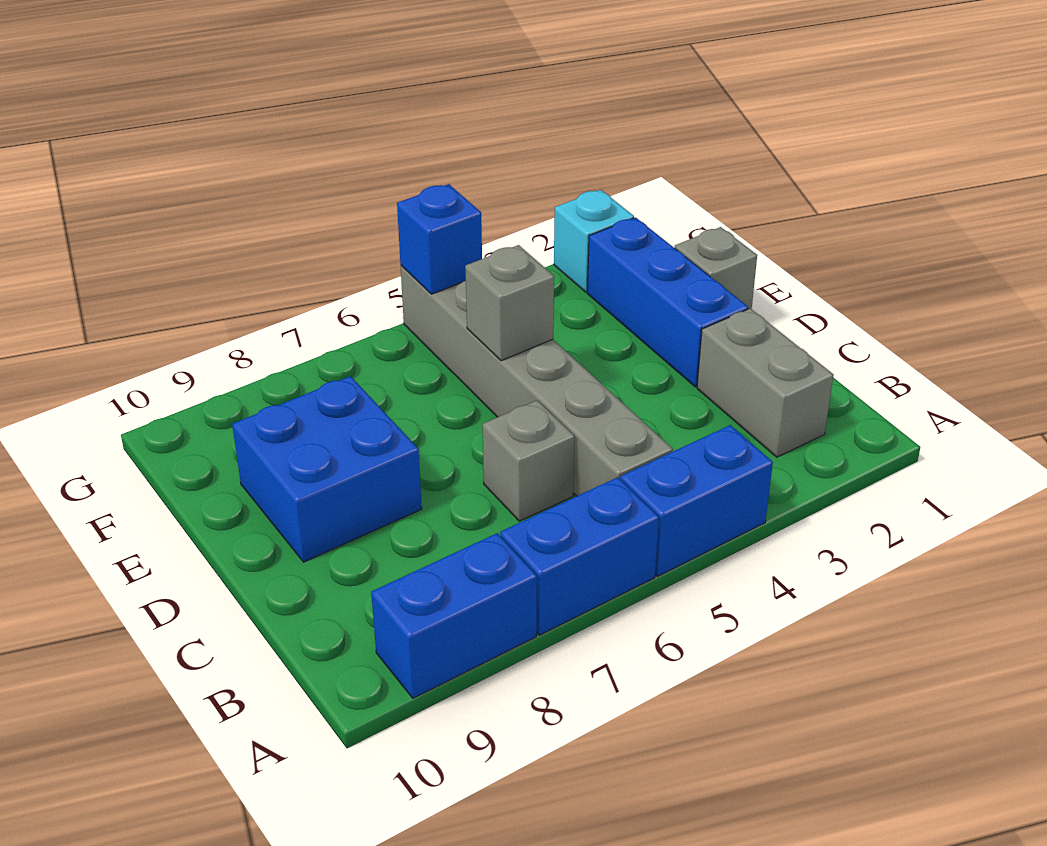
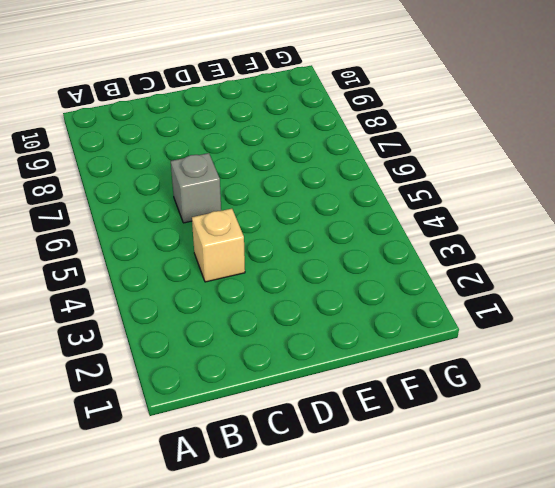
tan 1x1 brick [192,209,245,282] -> none
none -> blue 1x2 brick [620,425,773,576]
none -> blue 1x2 brick [500,477,659,635]
none -> blue 1x2 brick [371,533,537,698]

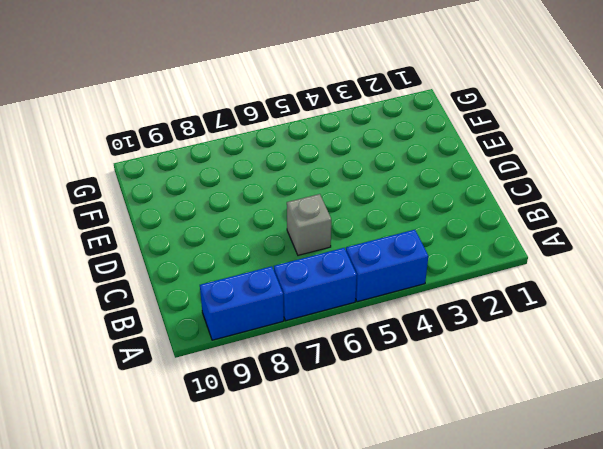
none -> grey 1x2 brick [697,308,833,457]
none -> grey 1x6 brick [401,266,673,496]
none -> blue 1x3 brick [587,218,748,387]

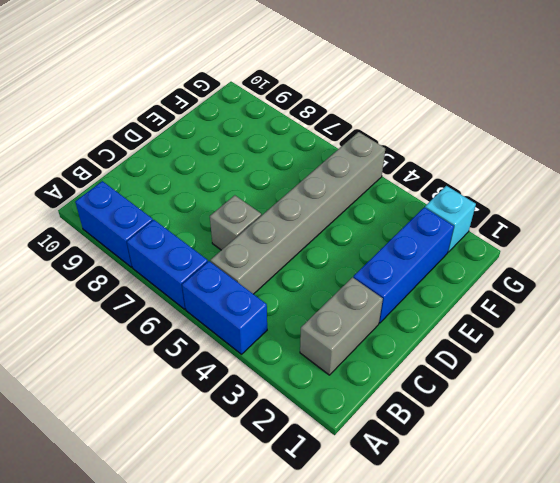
none -> blue 2x2 brick [232,376,422,562]
none -> grey 1x1 brick [675,227,757,309]
none -> grey 1x1 brick [465,245,554,361]

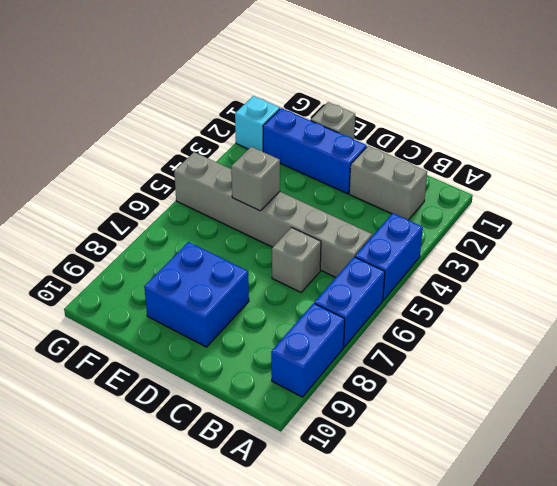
none -> blue 1x1 brick [397,184,482,294]

